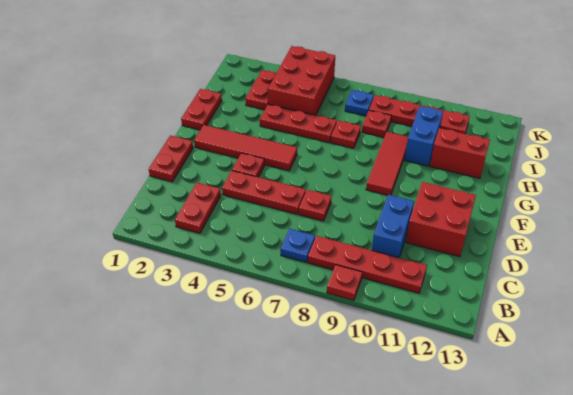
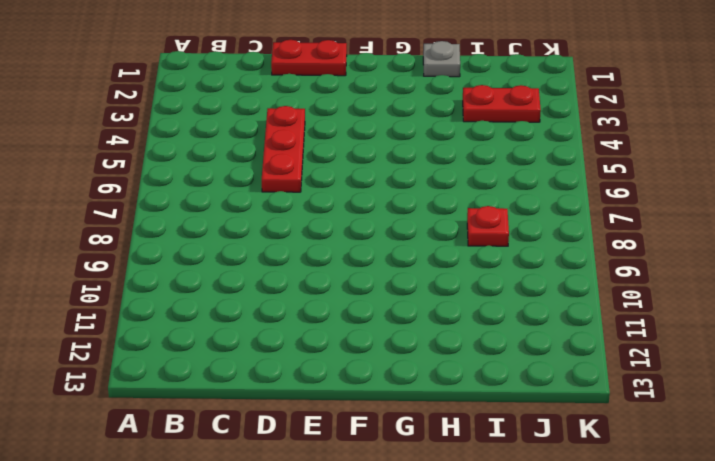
grey 1x1 plate [423,41,460,77] -> red 1x2 plate [181,89,222,130]
none -> red 1x1 plate [327,265,362,300]
none -> red 1x2 plate [175,183,221,233]
none -> blue 1x1 plate [280,229,315,262]

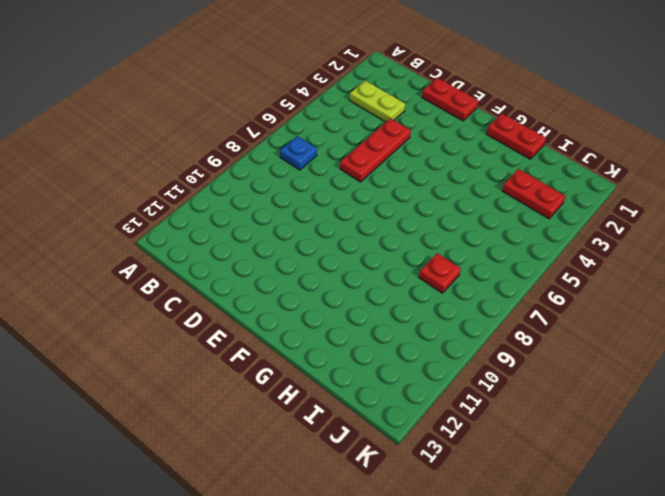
lime 1x2 plate [349,81,405,122] -> red 1x2 plate [175,183,221,233]
none -> red 1x1 plate [327,265,362,300]
none -> red 1x4 plate [308,236,427,293]
none -> blue 1x2 brick [372,195,414,257]

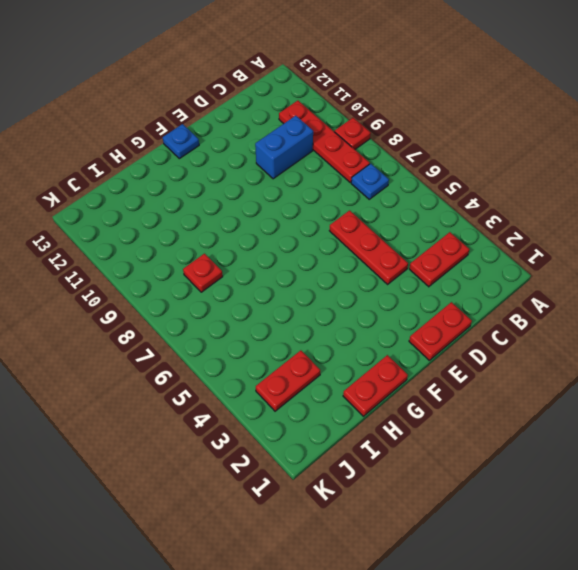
blue 1x1 plate [163,124,199,159] -> blue 1x1 plate moved to [345,90,374,116]
none -> red 1x1 plate [299,190,332,221]
none -> red 2x2 brick [406,182,476,257]
none -> red 1x1 plate [232,153,264,177]

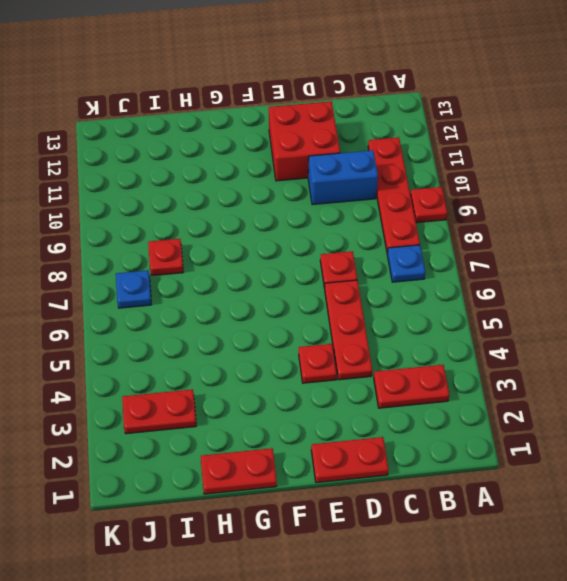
none -> red 1x4 tile [194,125,297,171]
none -> red 1x3 tile [366,132,408,195]
none -> red 1x3 plate [260,104,337,142]

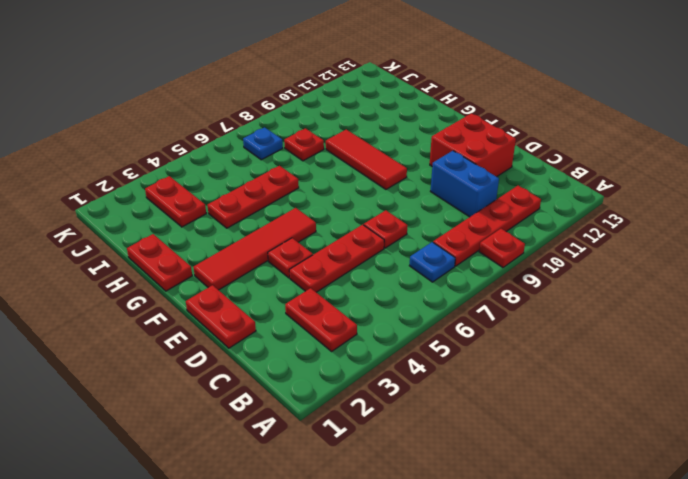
none -> red 1x1 plate [331,121,361,148]
none -> blue 1x2 brick [405,106,443,166]
none -> red 1x2 brick [430,128,490,178]

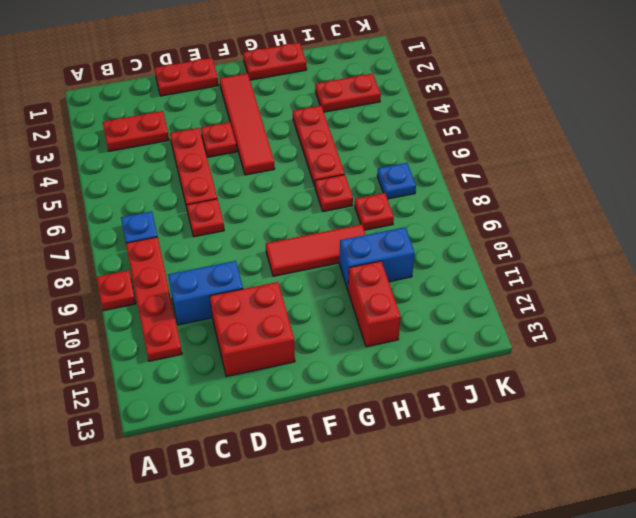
none -> red 2x3 brick [268,46,335,115]
none -> red 1x4 plate [369,95,470,134]

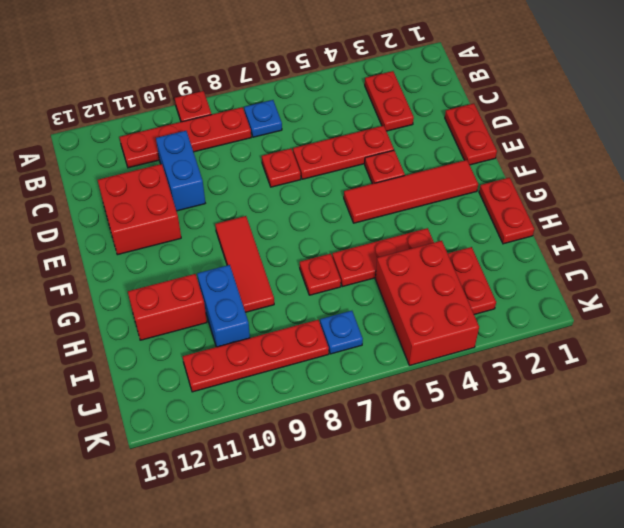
none -> red 1x1 plate [362,110,391,137]

